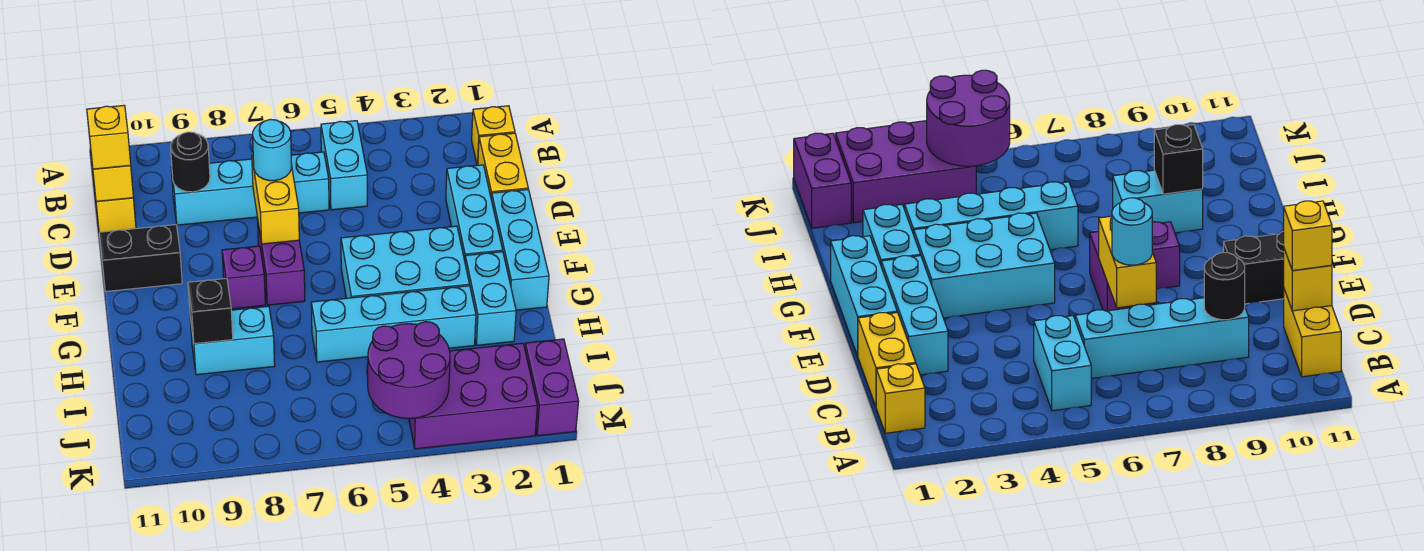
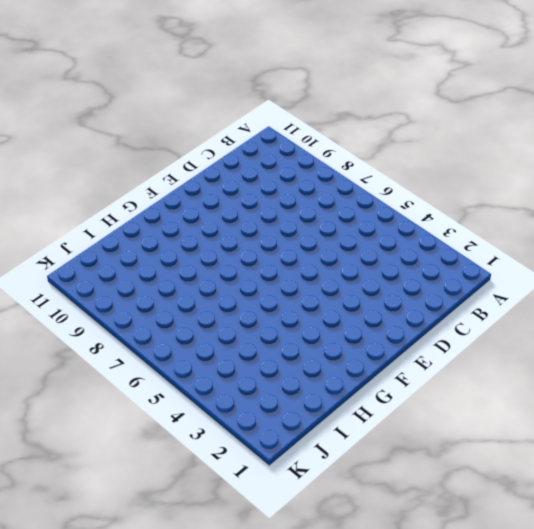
none -> yellow 1x1 brick [472,106,515,165]
none -> cyan 1x2 brick [321,121,367,210]
none -> yellow 1x2 brick [90,147,136,233]

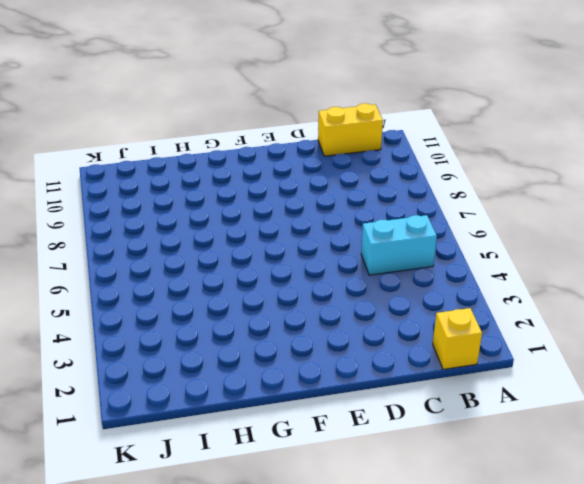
none -> yellow 1x2 brick [478,133,528,199]
none -> cyan 1x4 brick [171,152,329,225]
none -> cyan 1x3 brick [446,165,503,260]

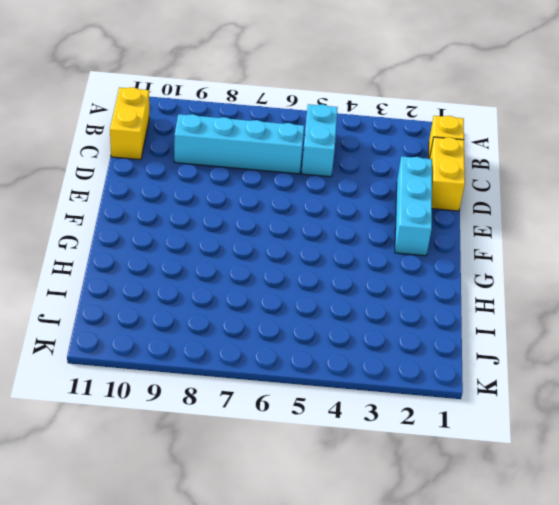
none -> cyan 1x3 brick [491,189,549,310]
none -> purple 1x2 brick [257,218,305,305]
none -> black 1x2 brick [99,225,182,291]

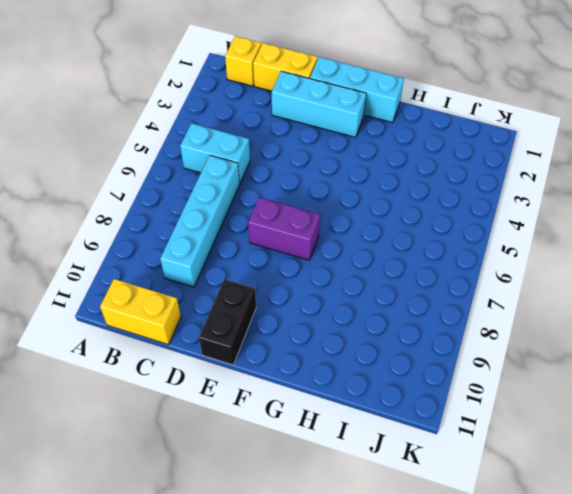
none -> cyan 2x3 brick [341,226,470,298]
none -> purple 1x1 brick [222,246,265,309]
none -> cyan 1x2 brick [465,252,516,345]

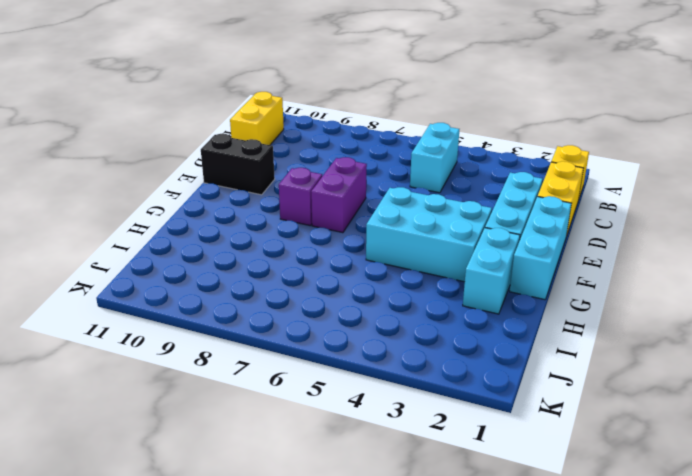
none -> cyan 1x4 brick [171,152,329,225]
none -> cyan 1x4 brick [311,286,476,362]
none -> cyan 1x2 brick [190,306,275,375]

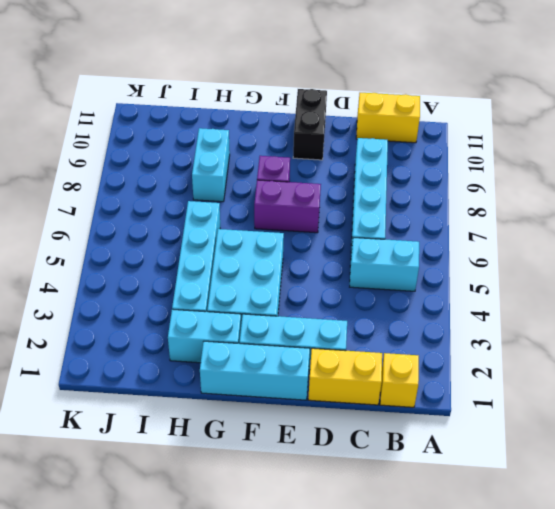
none -> purple 1x2 brick [525,339,579,436]
none -> purple 2x3 brick [409,343,537,449]
none -> black 1x1 round brick [171,132,210,192]

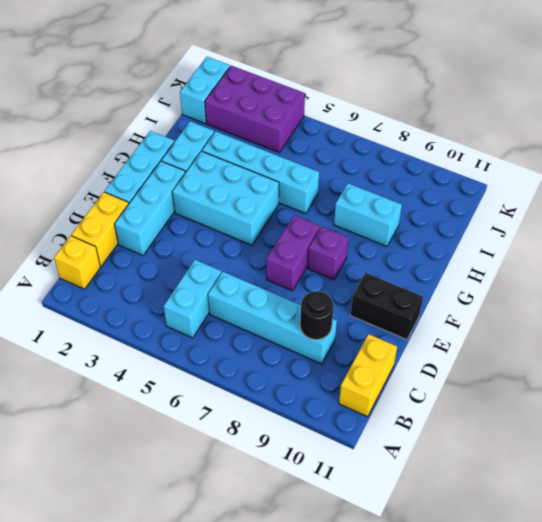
cyan 1x2 brick [180,57,230,123] -> purple 1x2 brick [525,339,579,436]
none -> yellow 1x1 brick [91,156,133,201]
none -> yellow 1x2 brick [252,155,299,244]
none -> black 1x1 brick [188,278,233,344]

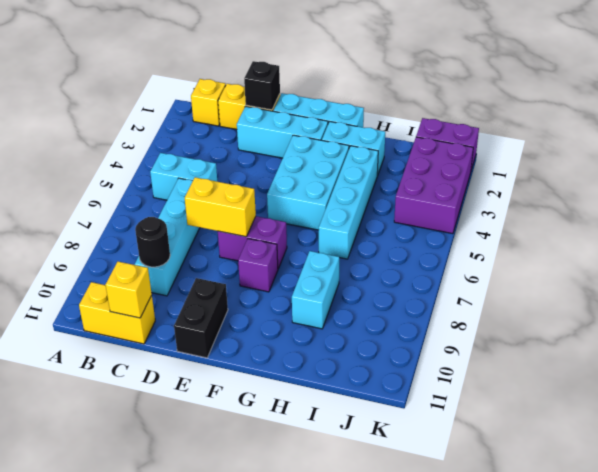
black 1x1 brick [244,61,280,110] -> black 1x1 brick moved to [188,278,233,344]
none -> purple 2x2 round brick [368,322,450,418]
none -> yellow 1x1 brick [87,105,131,169]
none -> cyan 1x1 round brick [253,119,292,181]

